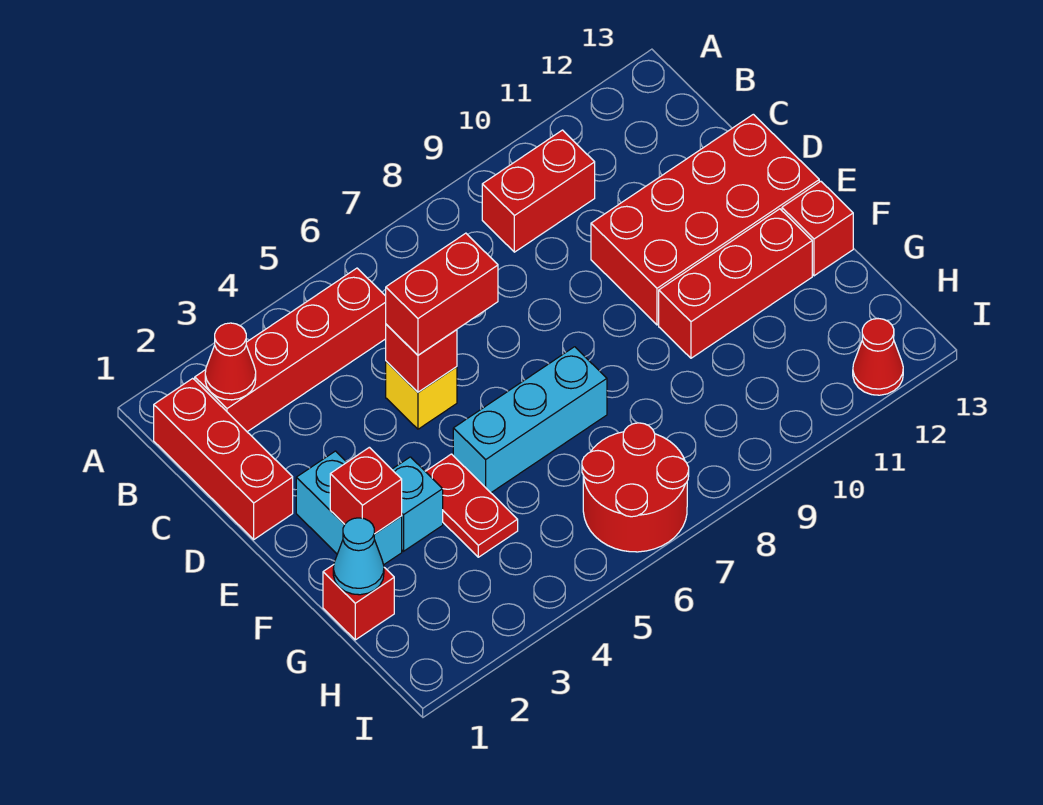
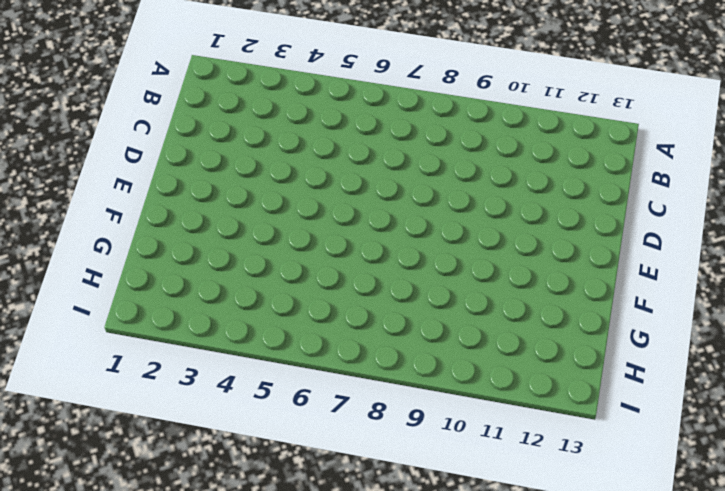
none -> red 1x3 brick [154,378,293,539]
none -> red 1x4 brick [195,268,386,432]
none -> red 1x2 brick [482,130,595,252]

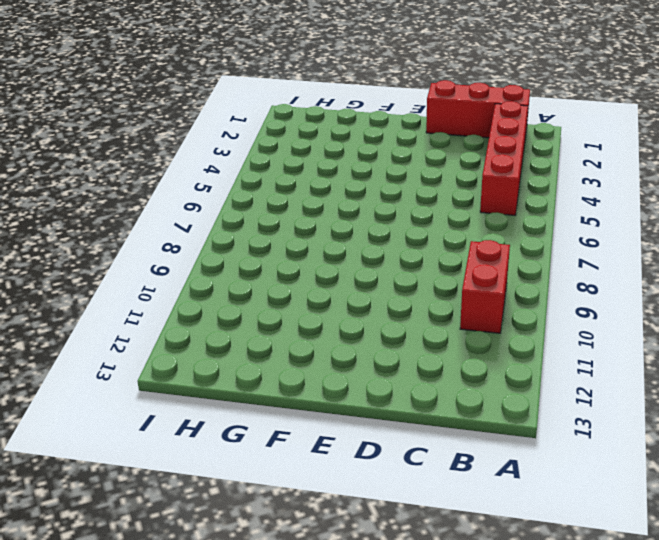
none -> yellow 1x1 brick [386,361,457,429]
none -> red 2x4 brick [591,114,819,325]
none -> cyan 1x2 brick [296,451,402,565]

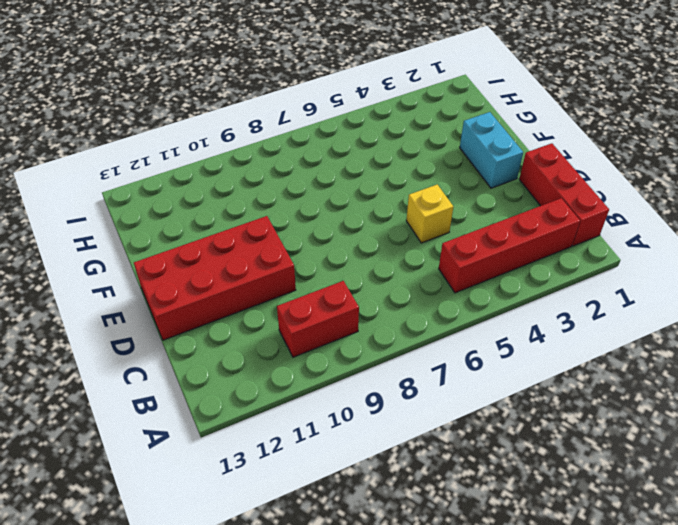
none -> cyan 1x1 brick [392,457,443,551]
none -> red 1x2 plate [425,454,518,557]
none -> cyan 1x3 brick [453,347,607,493]

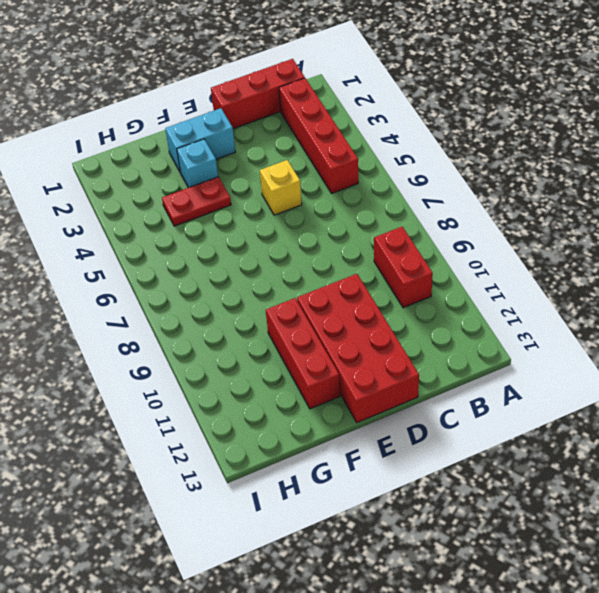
none -> cyan 1x3 brick [453,347,607,493]
none -> red 1x1 brick [782,181,853,276]
none -> red 1x1 brick [323,565,394,640]

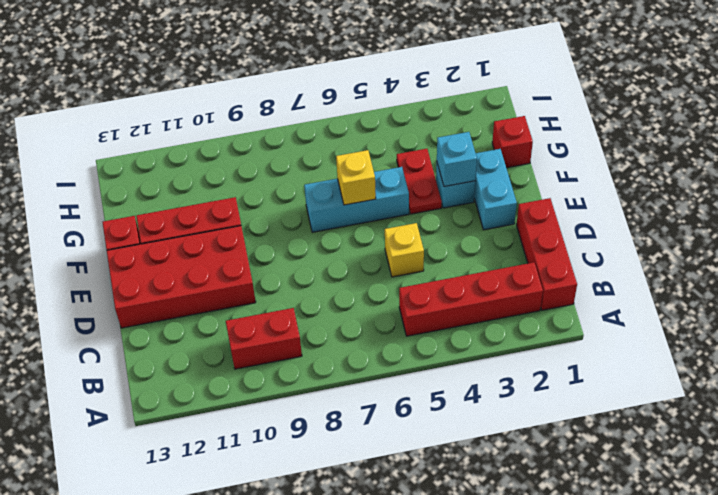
cyan 1x1 brick [437,132,477,186] -> none
yellow 1x1 brick [336,150,376,205] -> none
none -> red 2x2 round brick [582,423,689,552]
none -> red 1x1 cone [853,319,903,395]
none -> red 1x1 cone [205,323,256,400]

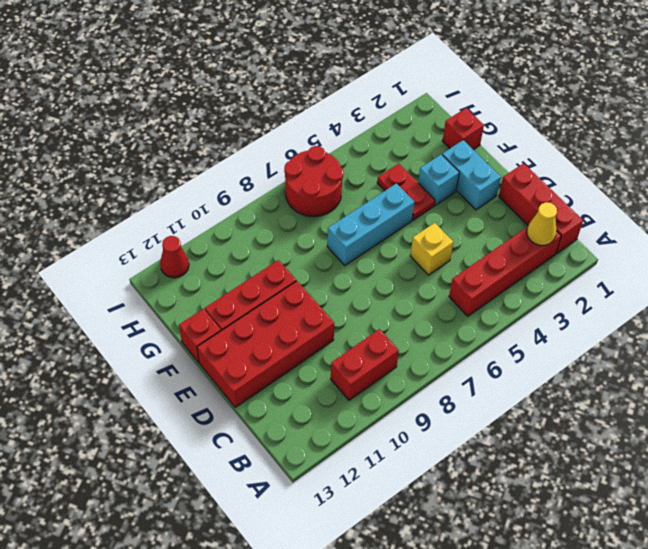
yellow 1x1 cone [527,202,557,245] -> red 1x1 cone [205,323,256,400]
none -> red 1x1 brick [386,324,457,392]
none -> red 1x1 brick [330,447,402,534]
none -> cyan 1x1 cone [333,518,384,595]

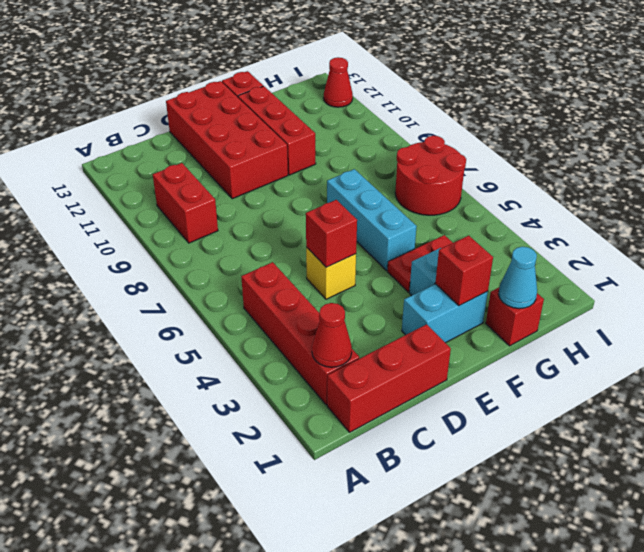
none -> red 1x2 brick [386,233,498,355]

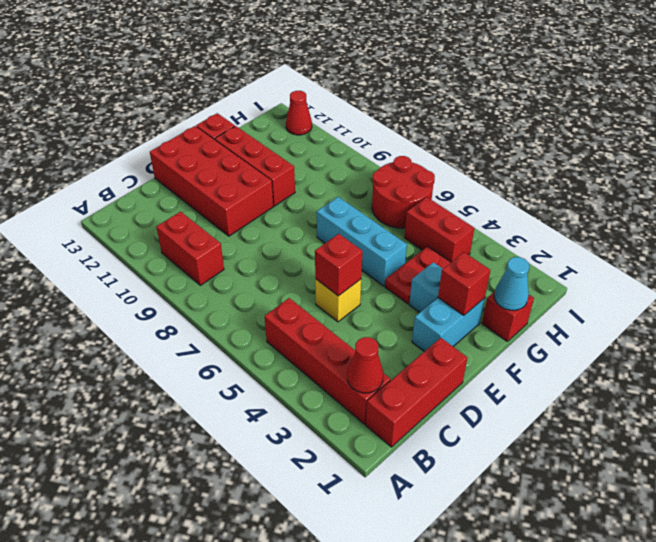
red 1x2 brick [404,197,474,262] -> red 1x2 brick moved to [386,233,498,355]

